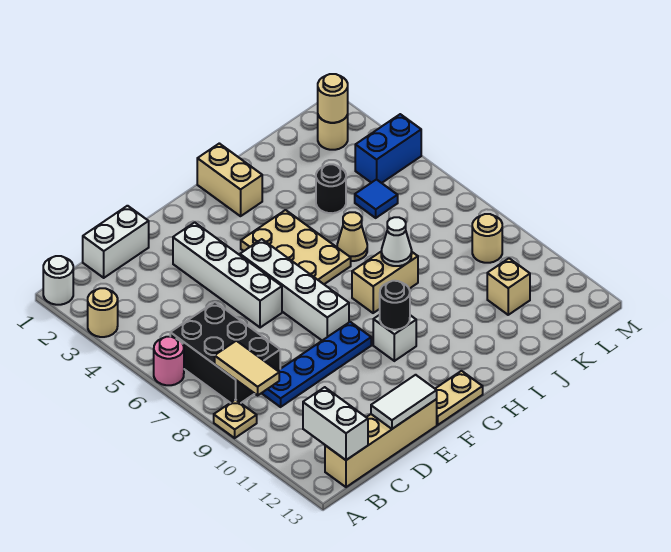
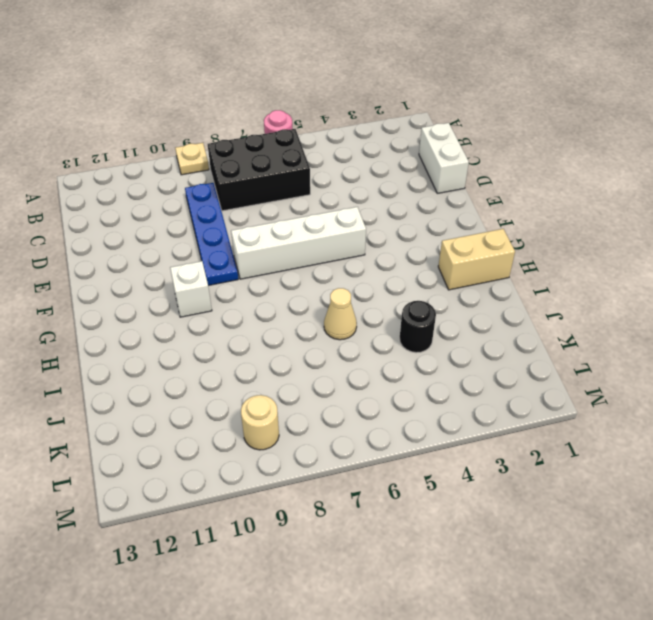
none -> white 1x1 round brick [43,256,73,305]
none -> tan 1x1 round brick [88,288,118,337]
none -> tan 1x4 brick [325,399,437,487]

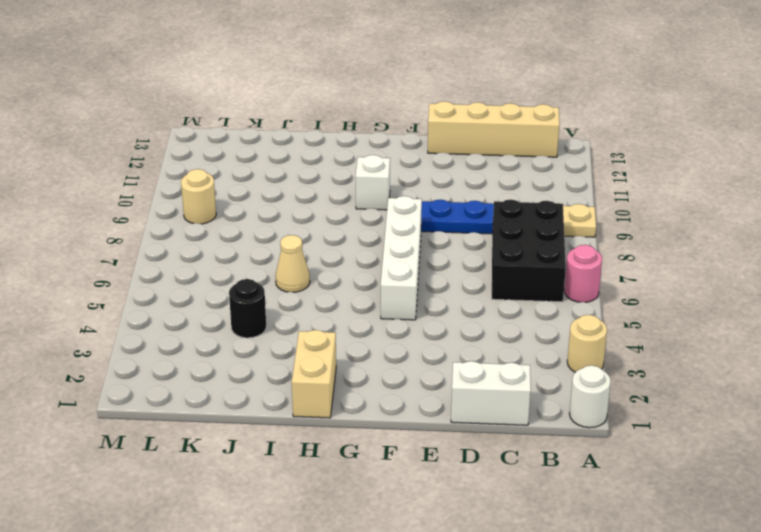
none -> white 1x4 brick [173,222,282,328]
none -> tan 1x2 plate [435,371,483,425]
none -> tan 2x3 plate [241,210,351,284]

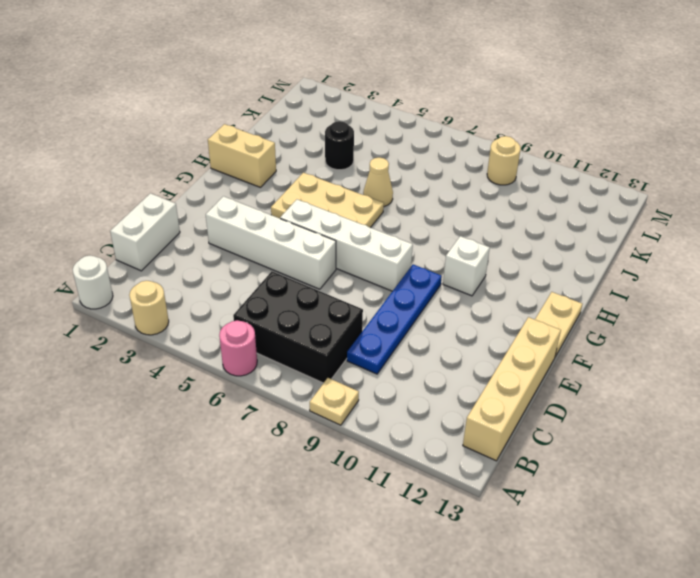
none -> tan 1x2 brick [352,251,418,313]
none -> blue 1x1 tile [355,179,398,218]
none -> tan 1x1 brick [487,258,530,315]

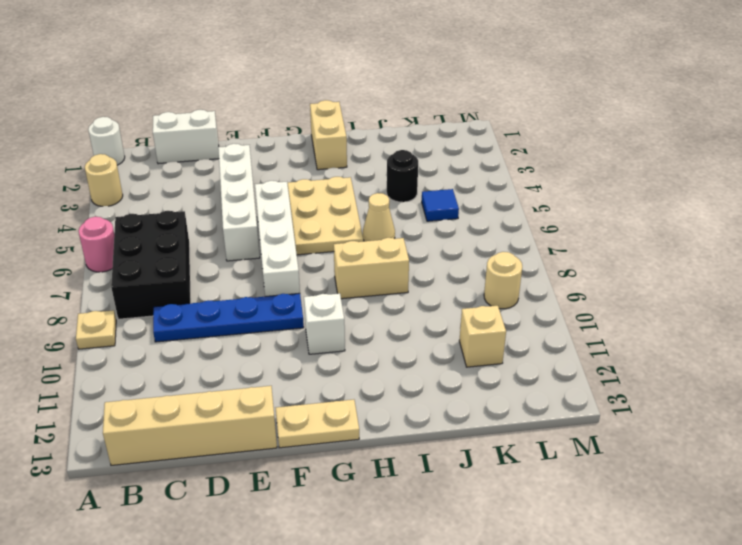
none -> tan 1x1 round brick [318,115,348,150]
none -> blue 1x2 brick [355,114,421,183]
none -> tan 1x2 tile [215,341,279,395]

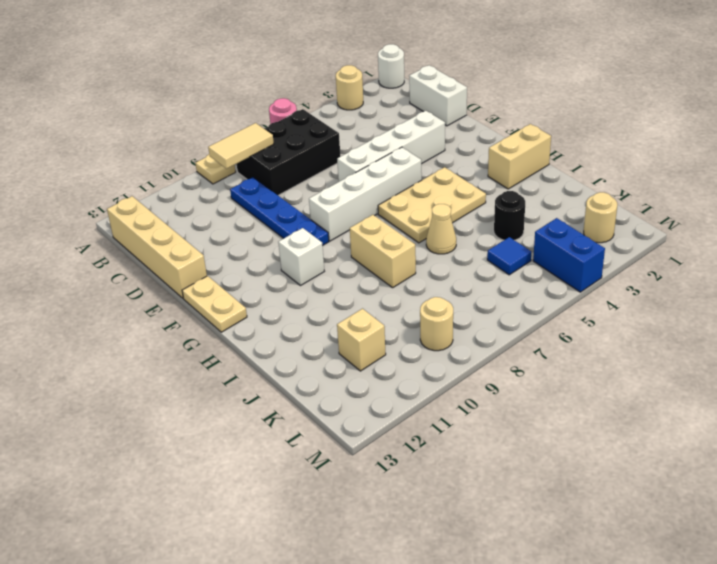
none -> white 1x2 brick [303,387,368,460]
none -> white 1x2 tile [371,375,437,429]
none -> black 1x1 round brick [380,281,410,330]

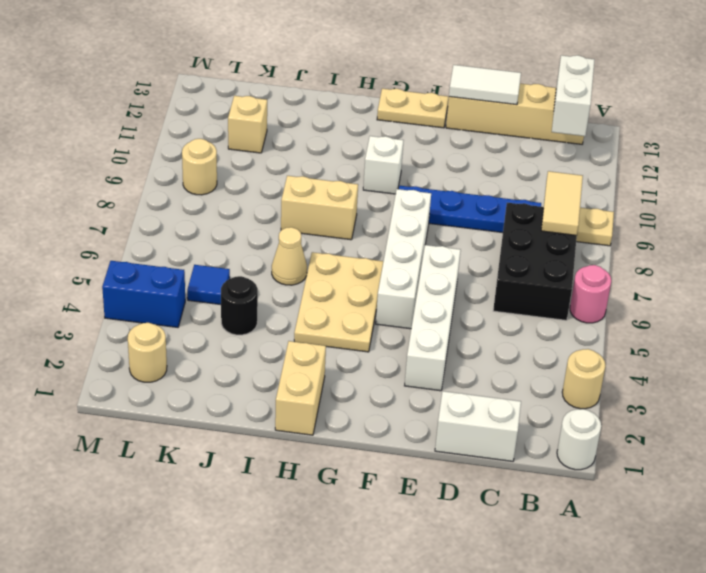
none -> black 1x1 round brick [380,281,410,330]
none -> white 1x1 cone [381,217,412,266]
none -> tan 1x1 round brick [318,74,348,123]

